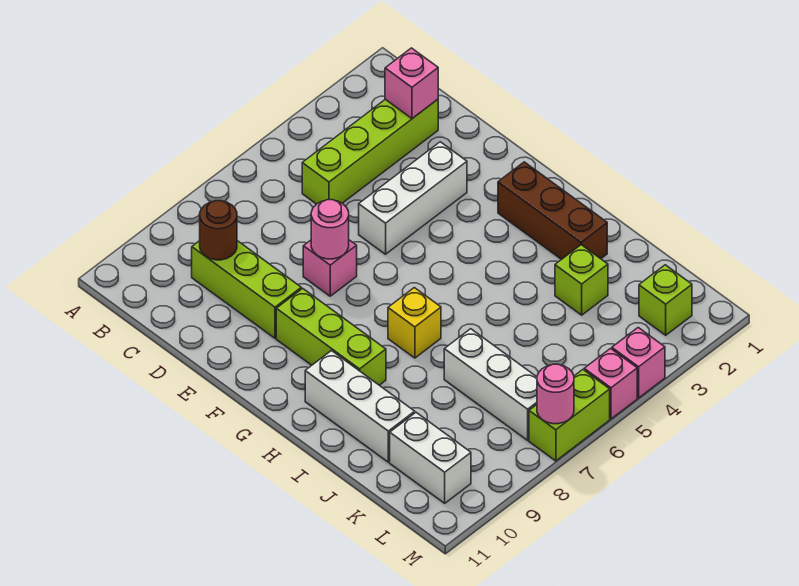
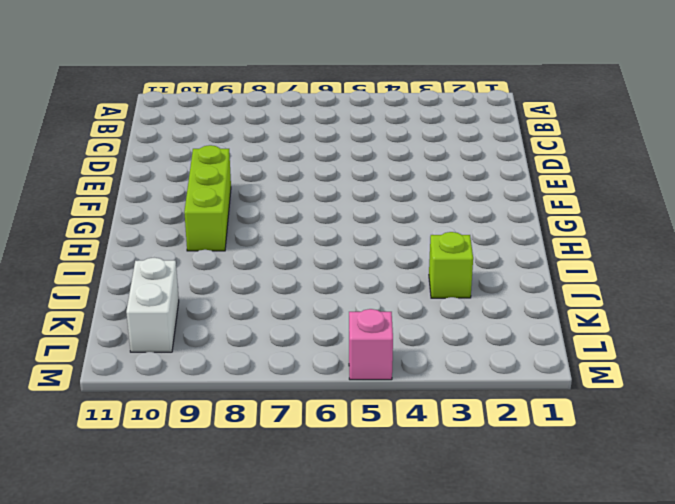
none -> lime 1x4 brick [302,99,438,204]
none -> lime 1x3 brick [192,241,301,338]
none -> white 1x3 brick [359,142,467,254]

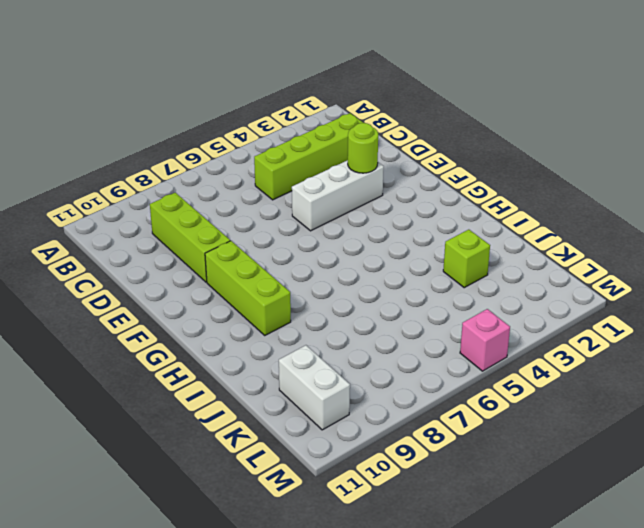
lime 1x1 round brick [348,123,378,173] -> none
none -> pink 1x1 brick [303,240,357,296]
none -> brown 1x3 brick [498,162,607,259]
none -> yellow 1x1 brick [388,288,441,358]

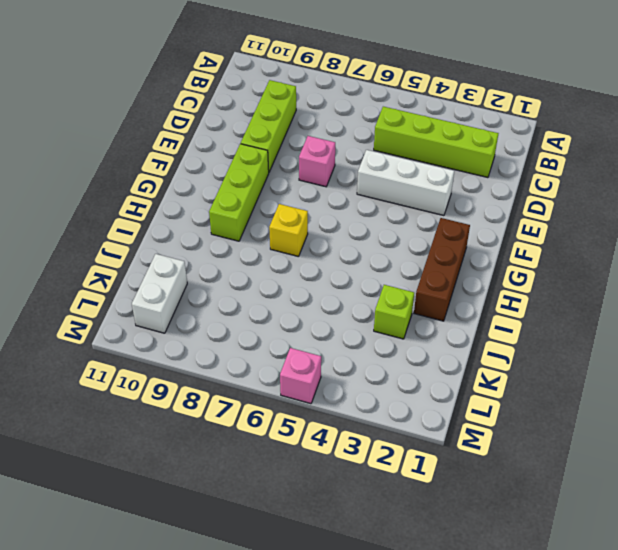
none -> white 1x3 brick [305,351,415,462]
none -> white 1x3 brick [444,329,537,440]
none -> lime 1x1 brick [639,265,692,335]

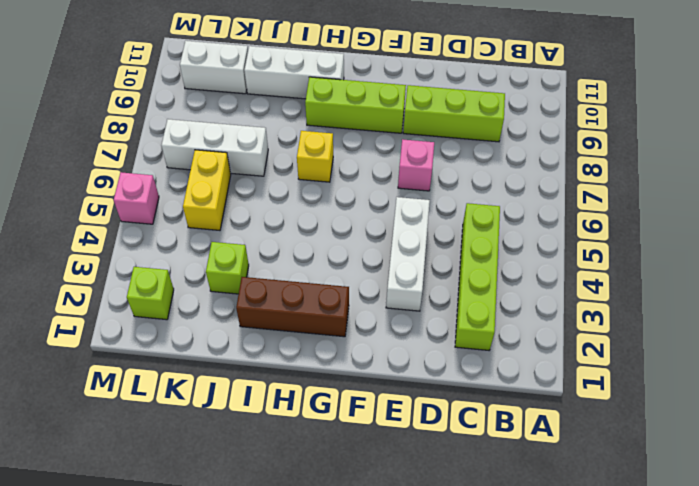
yellow 1x2 brick [183,150,231,230] -> none
none -> pink 1x1 brick [612,328,665,398]
none -> lime 1x2 brick [529,370,610,461]
none -> pink 1x1 brick [385,48,438,118]

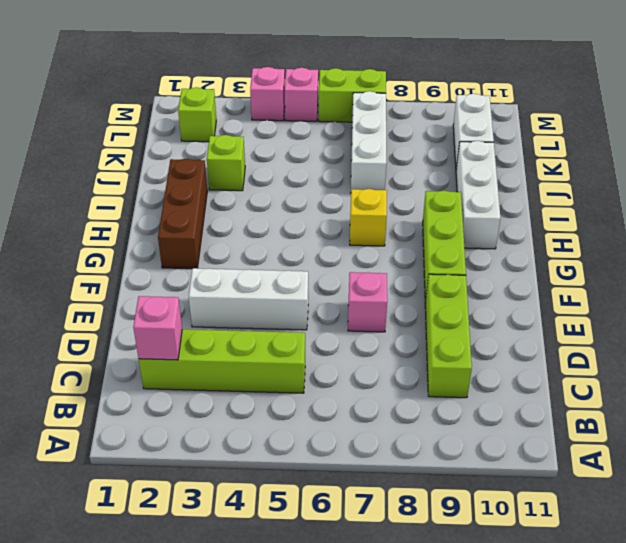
none -> brown 1x1 round brick [200,201,237,260]
none -> pink 1x1 round brick [311,200,349,259]
none -> pink 1x1 round brick [537,364,574,424]

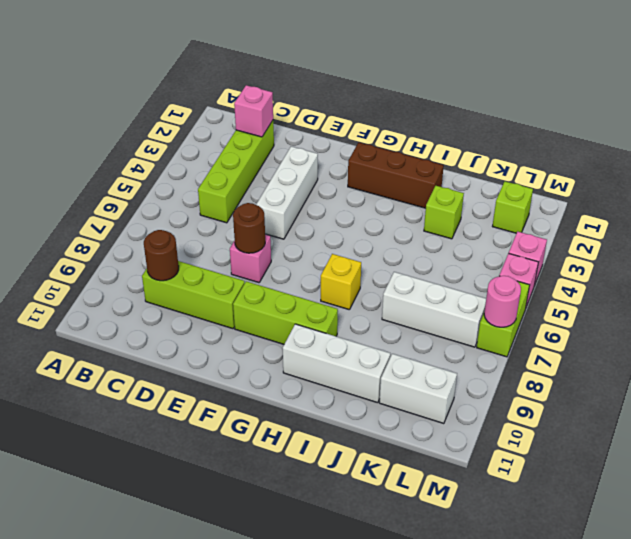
brown 1x1 round brick [233,203,265,253] -> pink 1x1 round brick [311,200,349,259]

